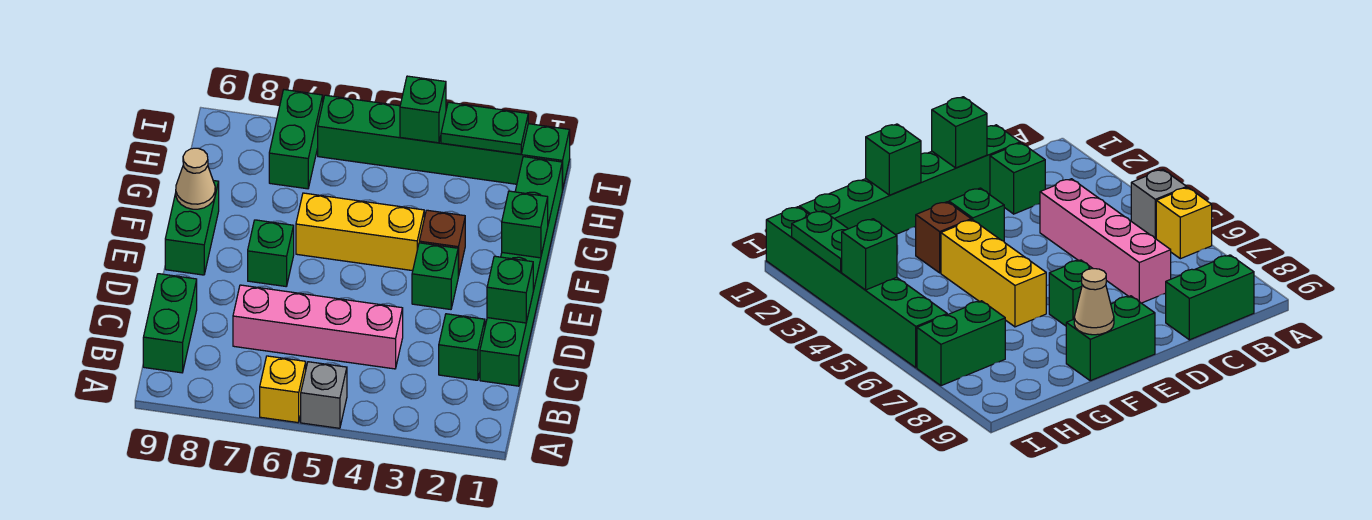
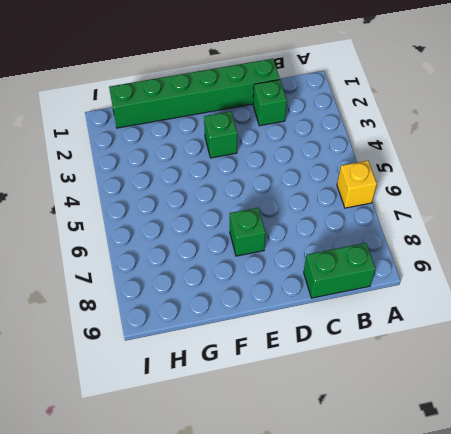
none -> grey 1x1 brick [301,362,347,428]
none -> pink 1x4 brick [233,285,403,369]
none -> green 1x2 brick [165,181,219,275]

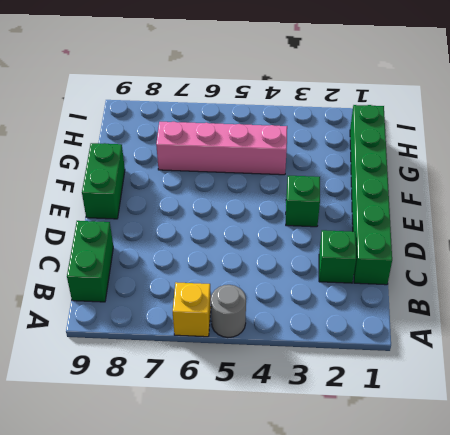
grey 1x1 round brick [211,285,246,338] -> grey 1x1 brick [301,362,347,428]
pink 1x4 brick [156,122,287,175] -> pink 1x4 brick moved to [233,285,403,369]
none -> green 1x1 brick [248,220,294,286]
none -> brown 1x1 brick [419,210,465,277]
none -> yellow 1x3 brick [296,193,424,271]

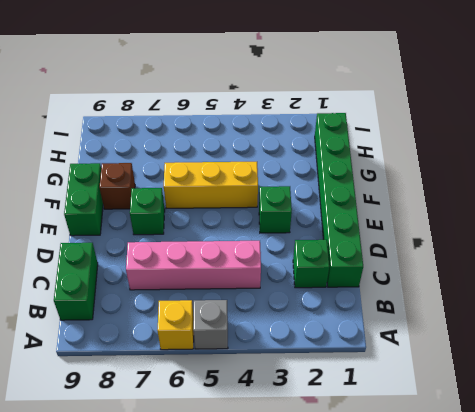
brown 1x1 brick [100,163,135,209] -> brown 1x1 brick moved to [419,210,465,277]
none -> green 1x2 brick [269,90,323,189]
none -> green 1x6 brick [318,95,570,190]
none -> green 1x1 brick [487,256,533,323]

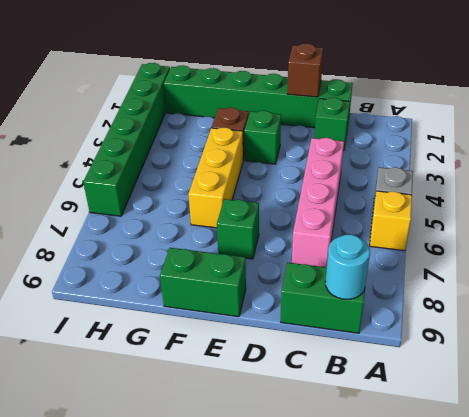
cyan 1x1 round brick [325,234,370,299] -> none
brown 1x1 brick [288,43,323,97] -> green 1x1 brick [487,256,533,323]
none -> green 1x2 brick [269,90,323,189]
none -> green 1x1 brick [502,191,548,258]
none -> tan 1x1 cone [176,148,215,209]

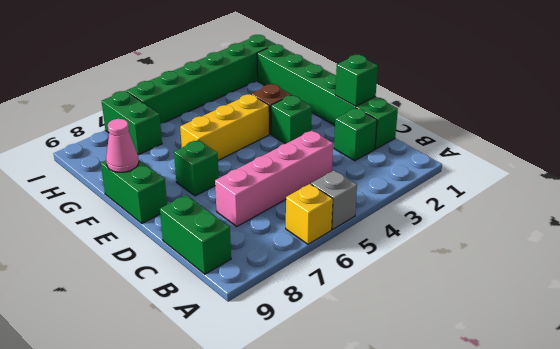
pink 1x1 cone [106,119,139,172] -> tan 1x1 cone [176,148,215,209]
none -> green 1x1 brick [502,191,548,258]
none -> green 1x2 plate [441,102,528,154]
none -> green 1x1 brick [400,76,446,143]

